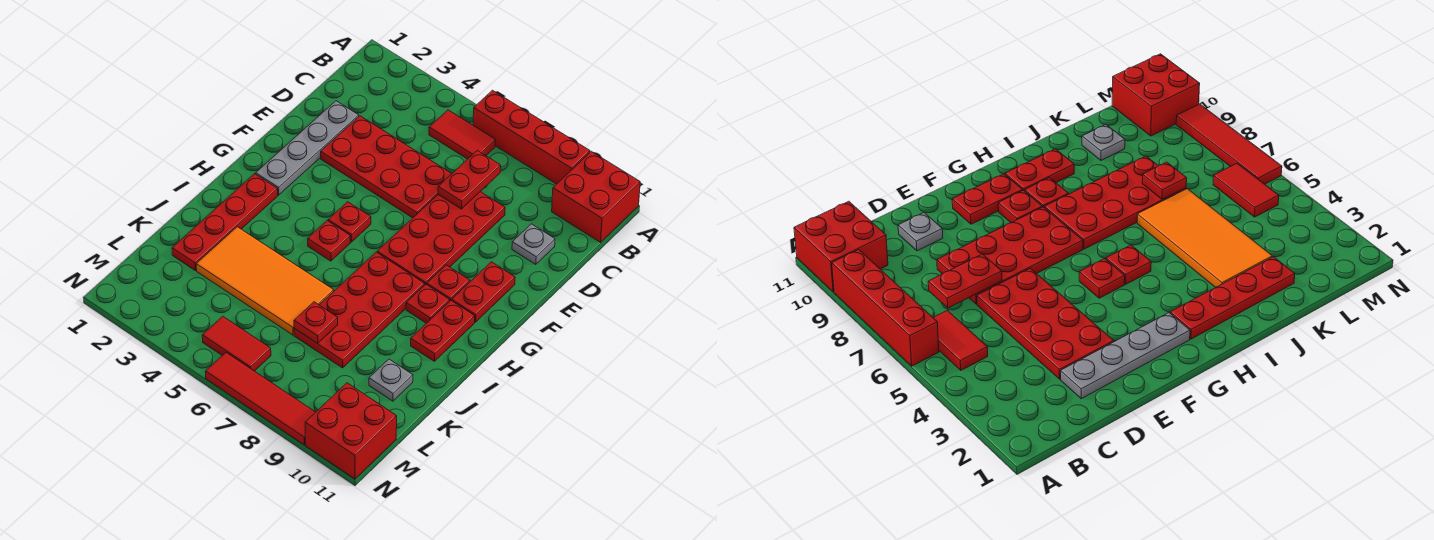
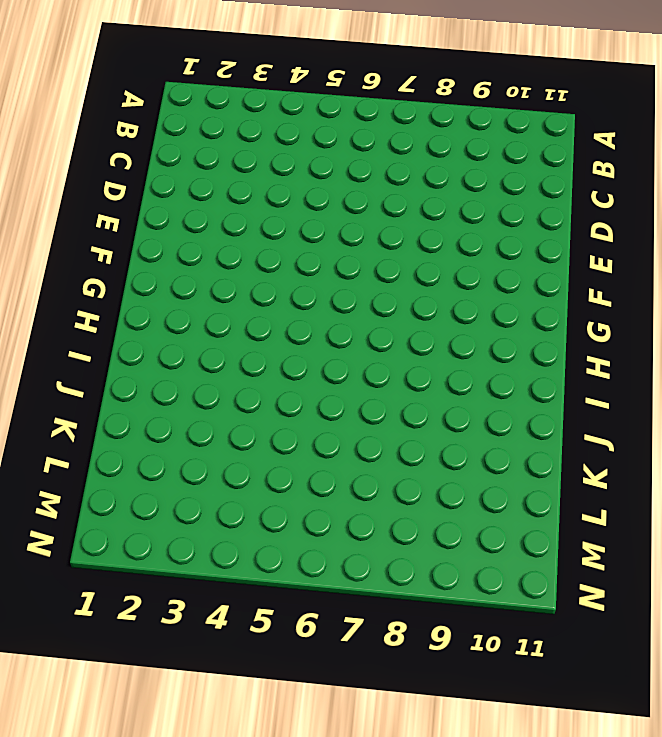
none -> red 1x4 brick [473,90,590,184]
none -> red 2x2 brick [552,151,640,242]
none -> red 1x2 tile [429,110,495,159]

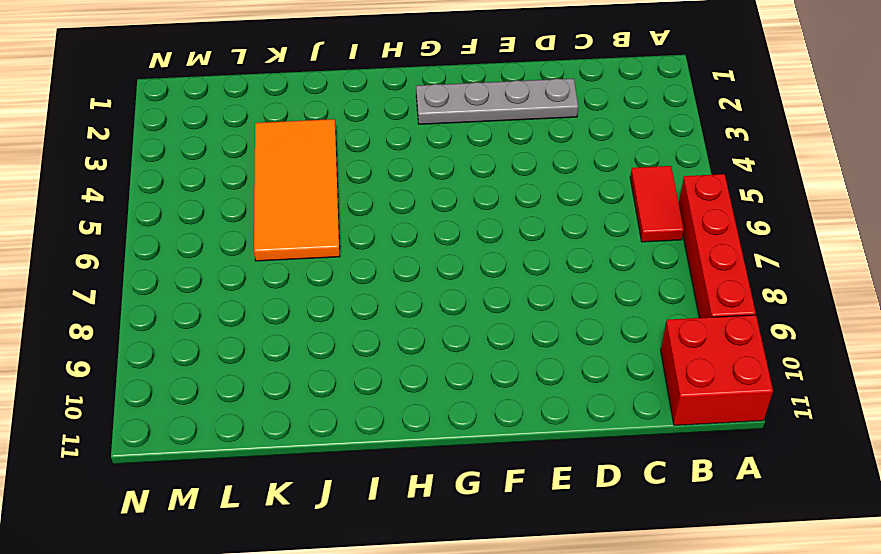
none -> red 2x4 plate [321,116,452,218]
none -> red 2x4 plate [377,192,505,284]
none -> grey 1x1 plate [512,224,555,265]

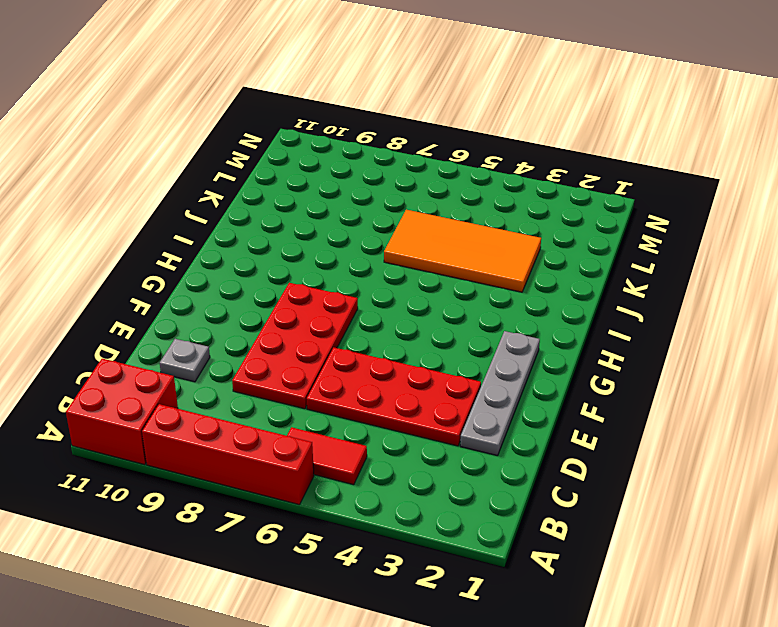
none -> red 1x2 plate [452,262,515,322]
none -> red 1x1 plate [328,202,371,242]
none -> red 1x1 plate [427,265,470,301]

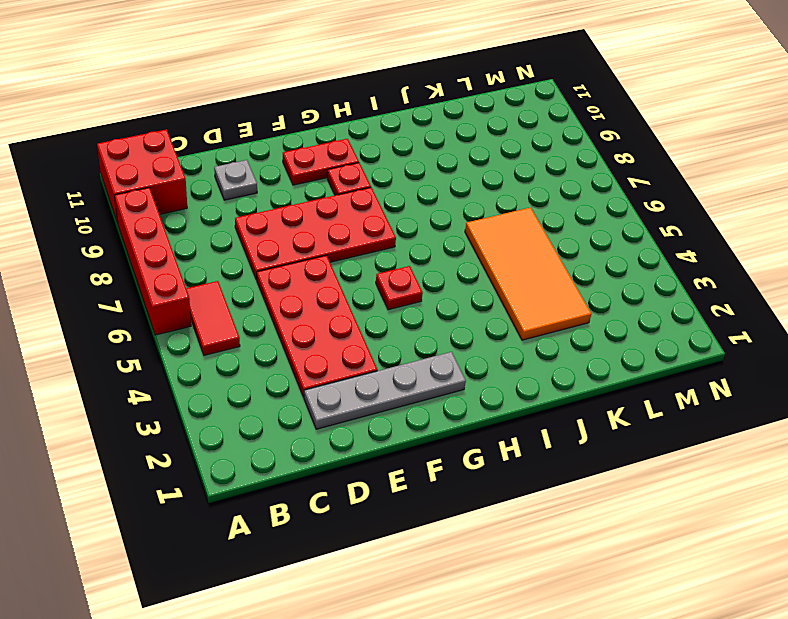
none -> red 1x4 plate [172,174,278,270]
none -> red 1x1 plate [308,221,350,261]
none -> red 2x4 plate [294,252,425,368]

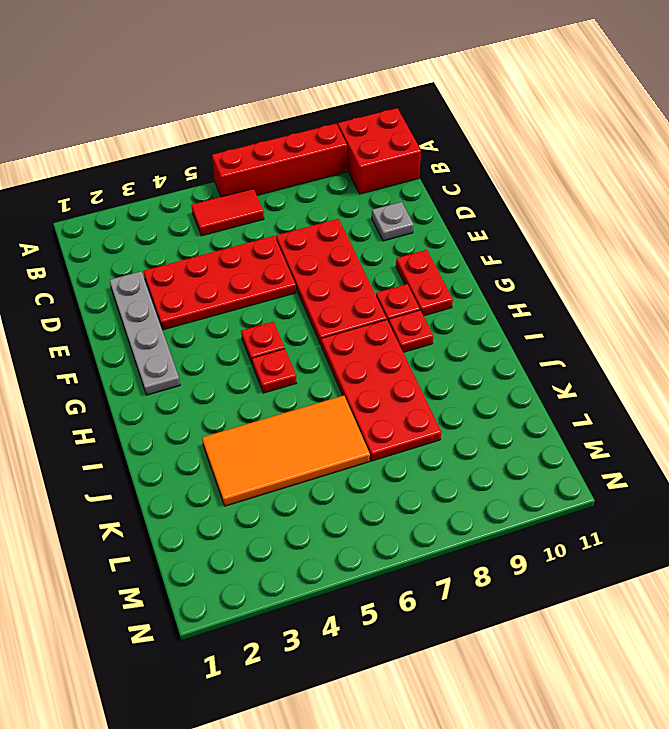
none -> red 1x4 plate [172,174,278,270]
none -> red 1x2 plate [411,300,475,361]
none -> grey 1x1 plate [369,359,413,401]

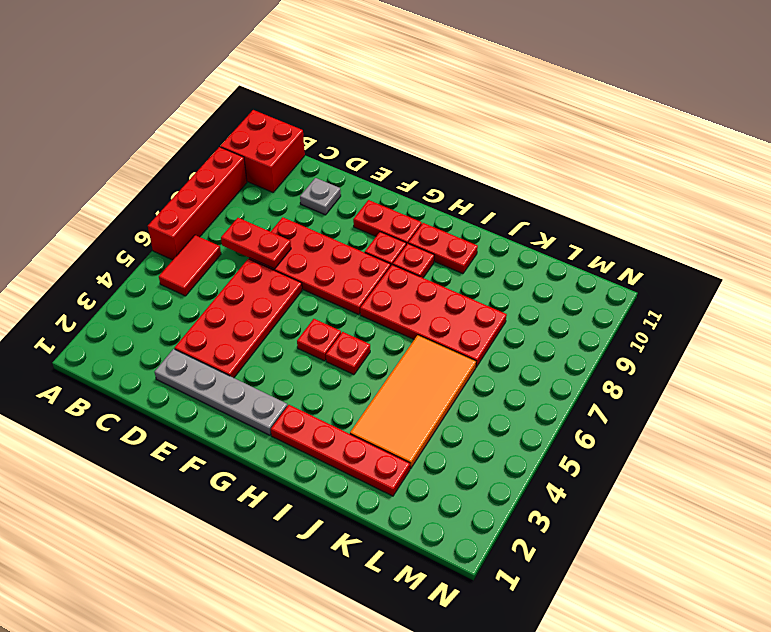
none -> grey 1x1 plate [369,359,413,401]
none -> red 1x2 tile [202,316,271,371]
none -> red 2x2 brick [305,383,397,479]

